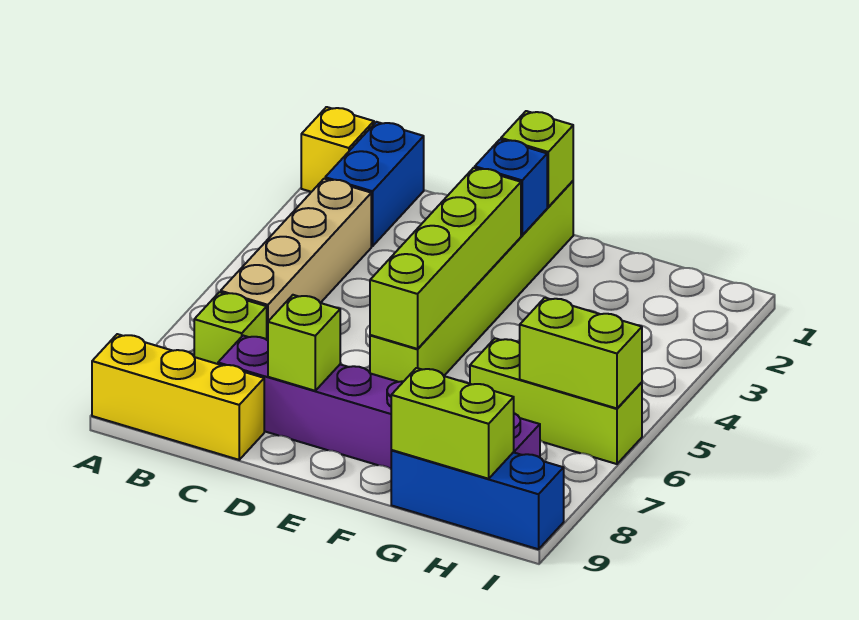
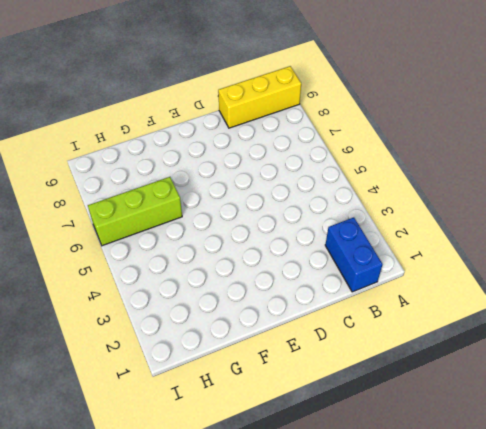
none -> yellow 1x1 brick [301,107,374,192]
none -> tan 1x4 brick [221,179,371,340]
none -> lime 1x1 brick [194,292,267,364]

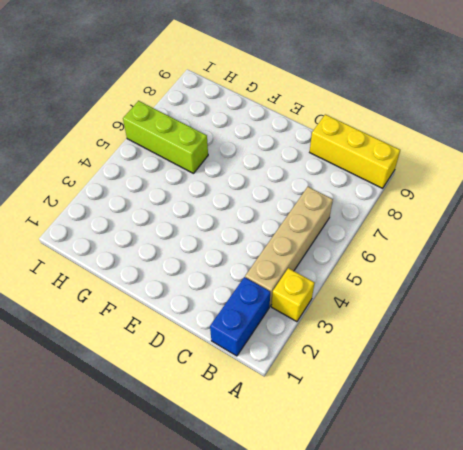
yellow 1x1 brick [271,268,315,322] -> yellow 1x1 brick moved to [301,107,374,192]
none -> lime 1x1 brick [194,292,267,364]
none -> purple 1x6 brick [218,336,540,469]
none -> lime 1x6 brick [370,181,573,382]

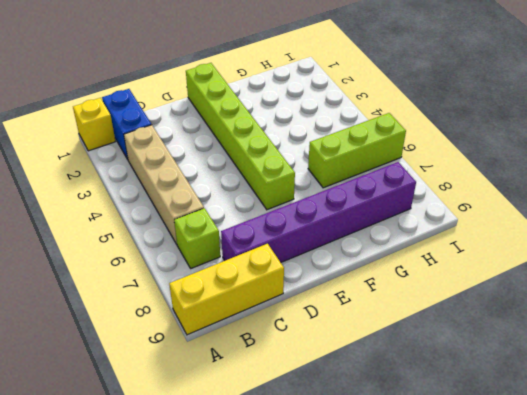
none -> blue 1x3 brick [391,450,564,549]
none -> lime 1x1 brick [268,295,340,391]
none -> lime 1x1 brick [501,111,573,207]

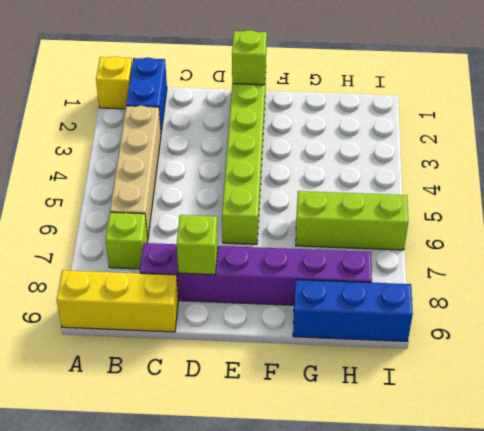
none -> blue 1x1 brick [475,139,547,235]
none -> lime 1x4 brick [370,168,521,349]
none -> lime 1x2 brick [391,368,514,479]

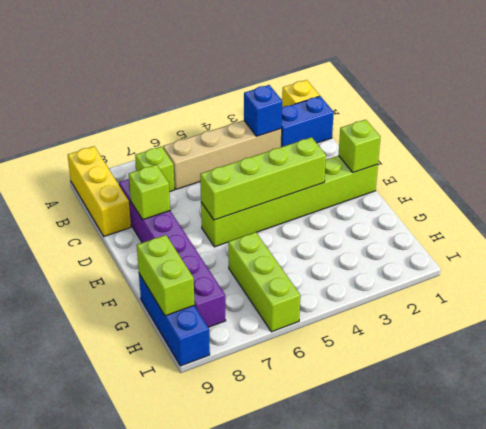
blue 1x1 brick [244,85,282,136] -> blue 1x1 brick moved to [475,139,547,235]
none -> lime 1x2 brick [520,298,642,408]

